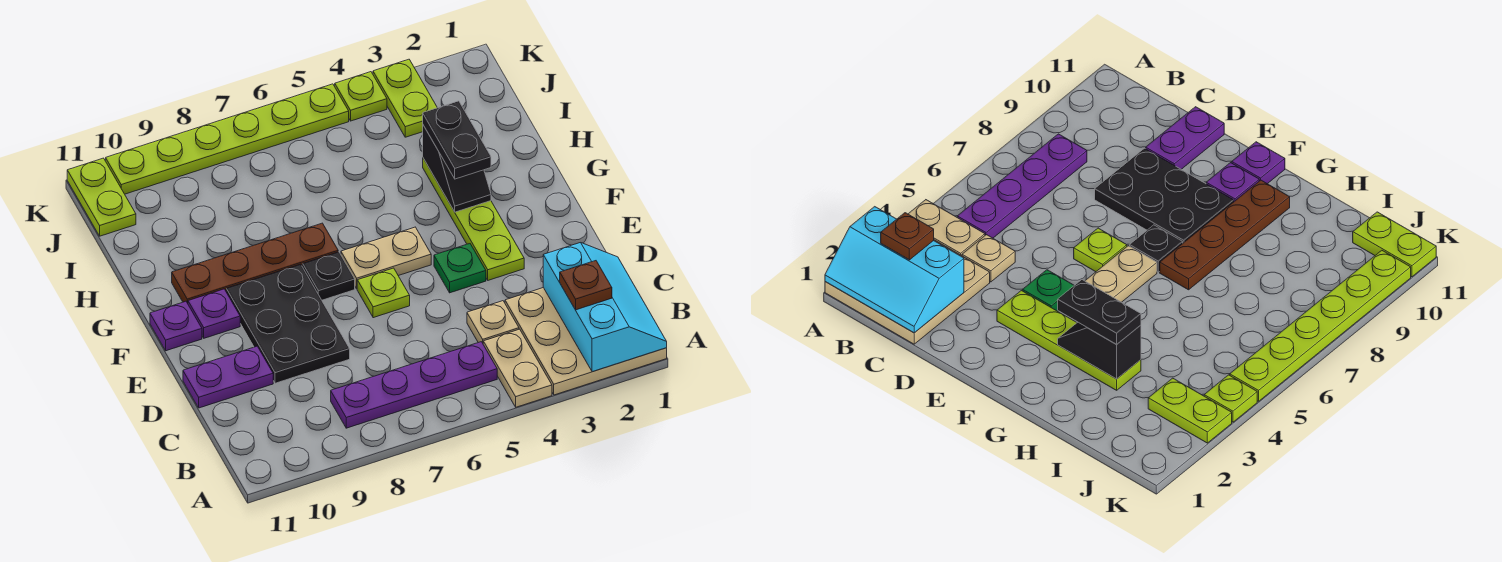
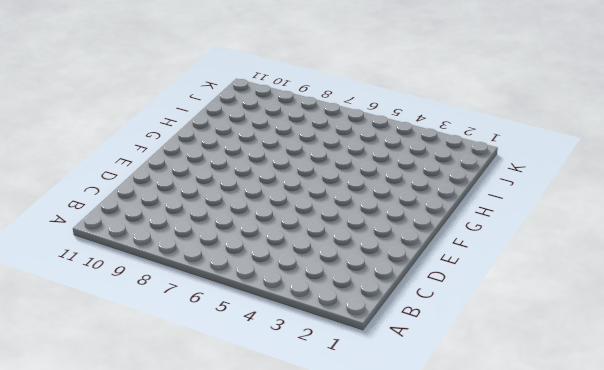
none -> tan 3x3 plate [505,288,667,395]
none -> tan 1x2 plate [483,329,552,407]
none -> purple 1x4 plate [331,342,497,428]

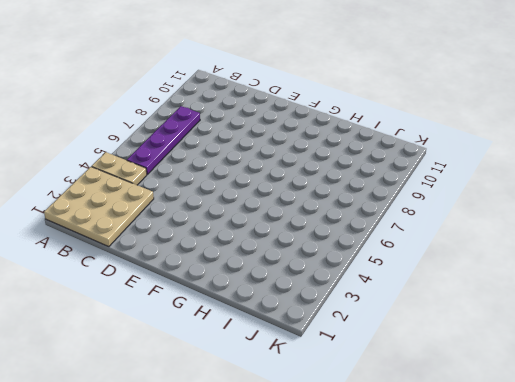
none -> tan 1x1 plate [467,301,519,343]
none -> black 2x3 plate [226,264,350,383]
none -> purple 1x2 plate [183,346,273,408]

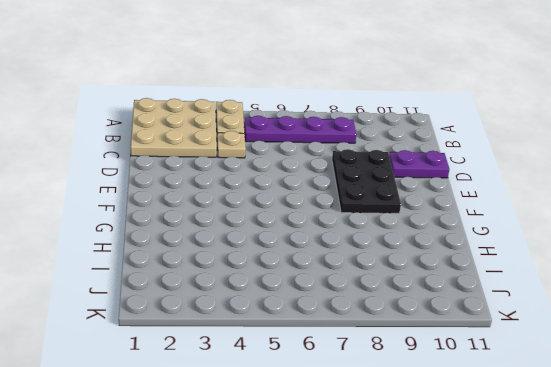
none -> lime 1x4 plate [423,158,524,280]
none -> green 1x1 plate [434,244,486,293]
none -> lime 1x1 plate [357,268,410,318]

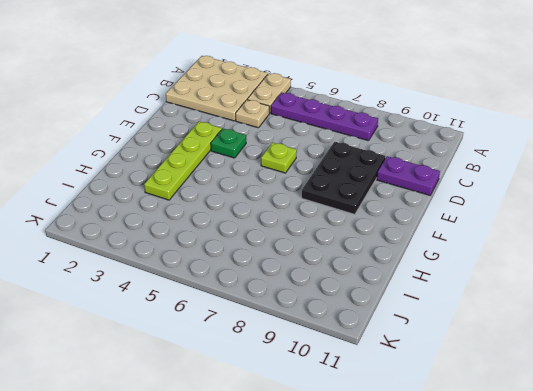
none -> tan 1x2 plate [341,227,431,289]
none -> black 1x1 plate [303,252,355,300]
none -> purple 1x1 plate [188,289,240,338]

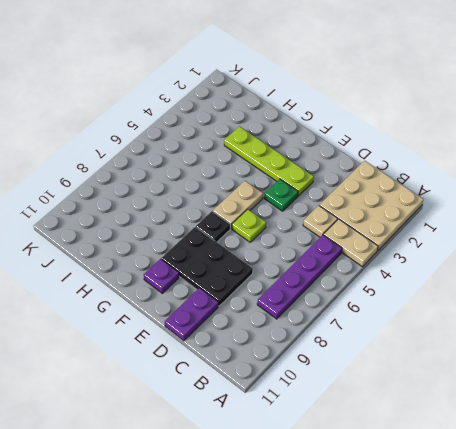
none -> purple 1x1 plate [150,301,202,351]
none -> brown 1x4 plate [172,223,338,303]
none -> lime 1x2 plate [373,59,437,137]

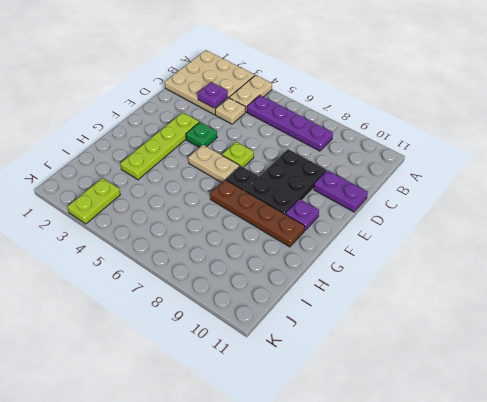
purple 1x1 plate [198,82,228,108] -> purple 1x1 plate moved to [150,301,202,351]
none -> lime 1x2 plate [67,158,136,236]
none -> lime 1x1 plate [335,72,387,121]
none -> lime 1x6 plate [106,84,349,194]

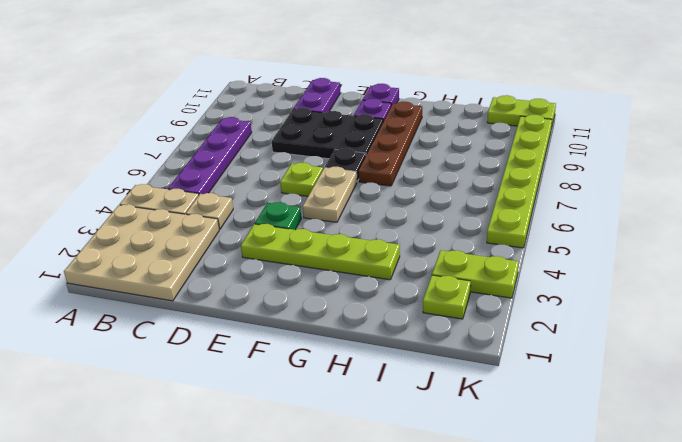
lime 1x1 plate [423,275,471,319] -> lime 1x1 plate moved to [335,72,387,121]
none -> cyan 2x3 slope [543,243,667,372]
none -> black 1x2 slope [423,125,491,212]
none -> brown 1x1 plate [560,261,612,310]

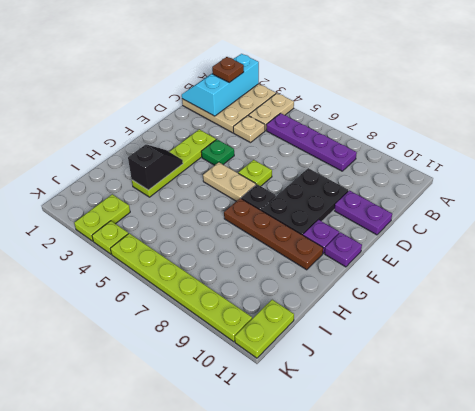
none -> black 1x2 plate [423,101,491,179]

